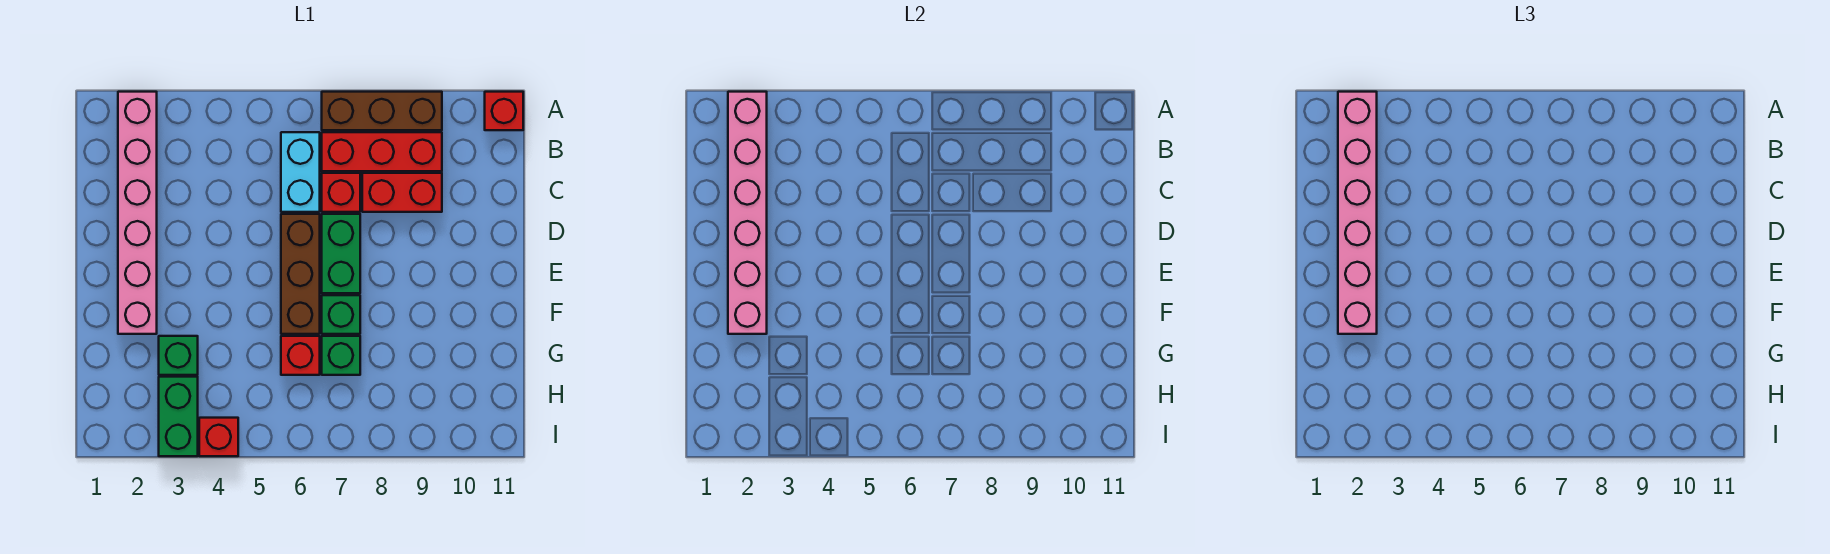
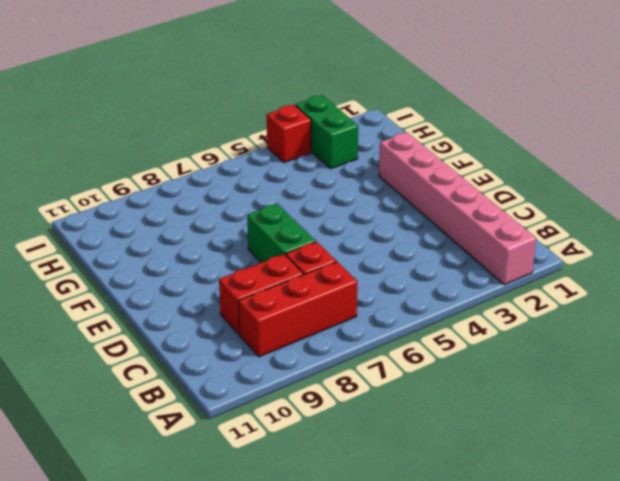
none -> brown 1x3 brick [322,92,442,130]
none -> red 1x1 brick [485,92,523,130]
none -> cyan 1x2 brick [281,132,320,212]

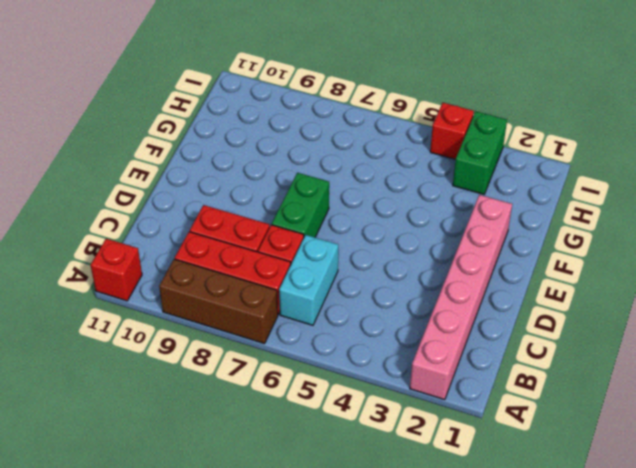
none -> brown 1x3 brick [281,214,320,334]
none -> green 1x1 brick [322,295,360,334]
none -> green 1x1 brick [159,336,198,375]

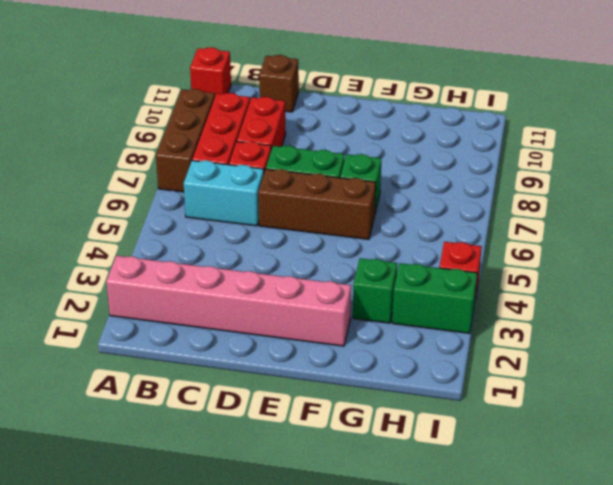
brown 1x1 brick [259,55,299,112] -> none
none -> red 1x1 brick [281,336,320,375]
none -> green 1x1 brick [322,336,360,375]
none -> pink 1x6 brick [728,92,767,334]

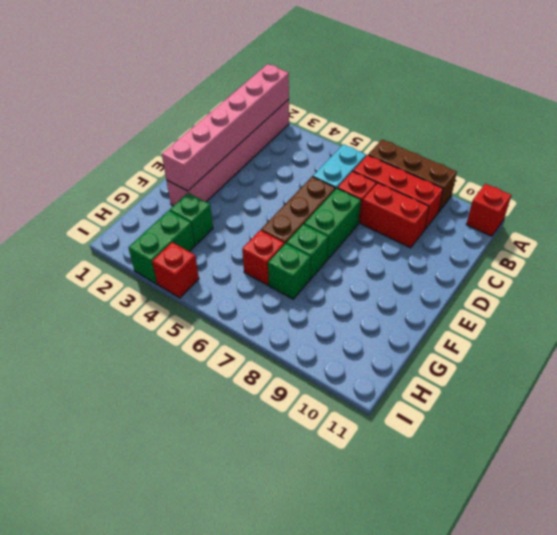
none -> pink 1x6 brick [1338,92,1377,334]

